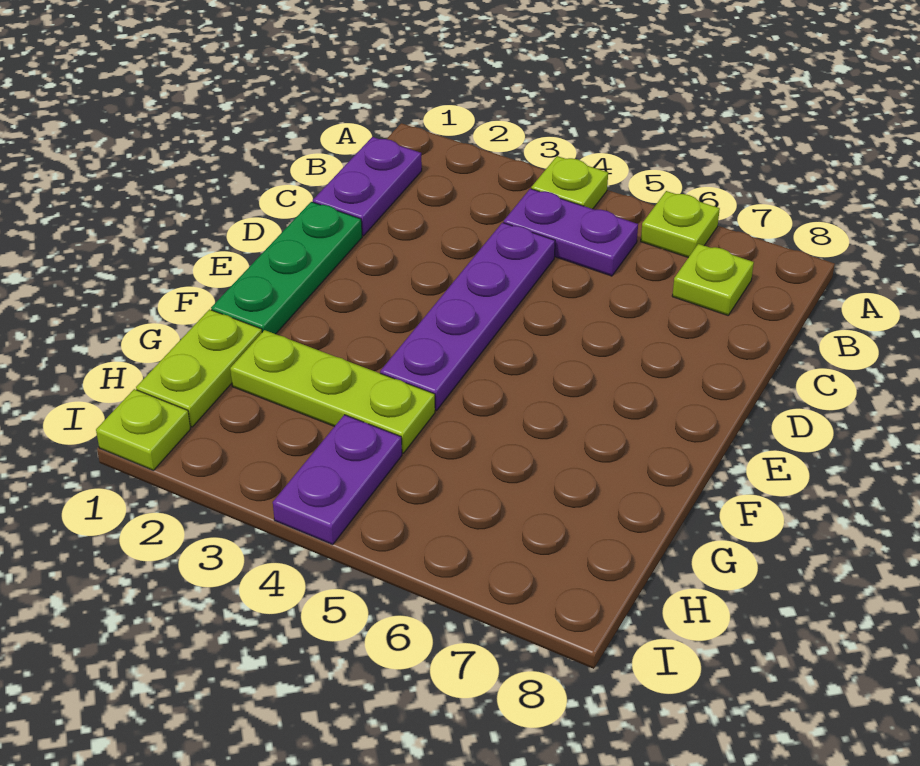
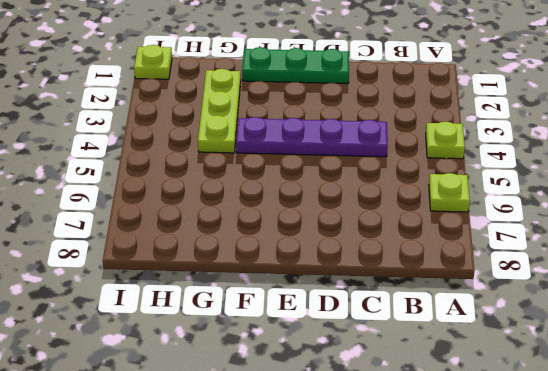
none -> purple 1x2 plate [313,137,422,236]
none -> purple 1x2 plate [504,189,638,276]

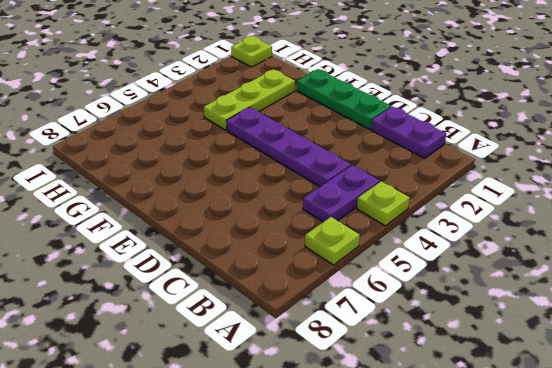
none -> lime 1x1 plate [672,244,754,315]
none -> lime 1x2 plate [136,309,262,427]

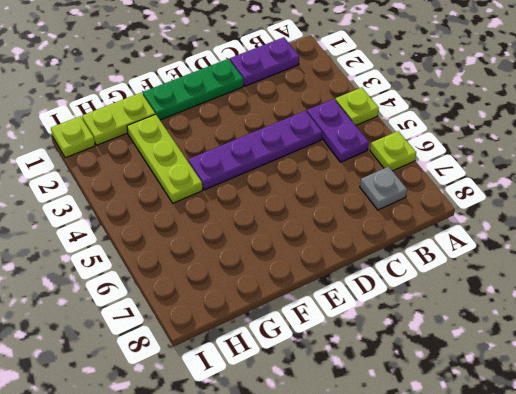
grey 1x1 plate [360,167,407,210] -> lime 1x1 plate [672,244,754,315]
none -> purple 1x2 plate [273,415,402,545]

